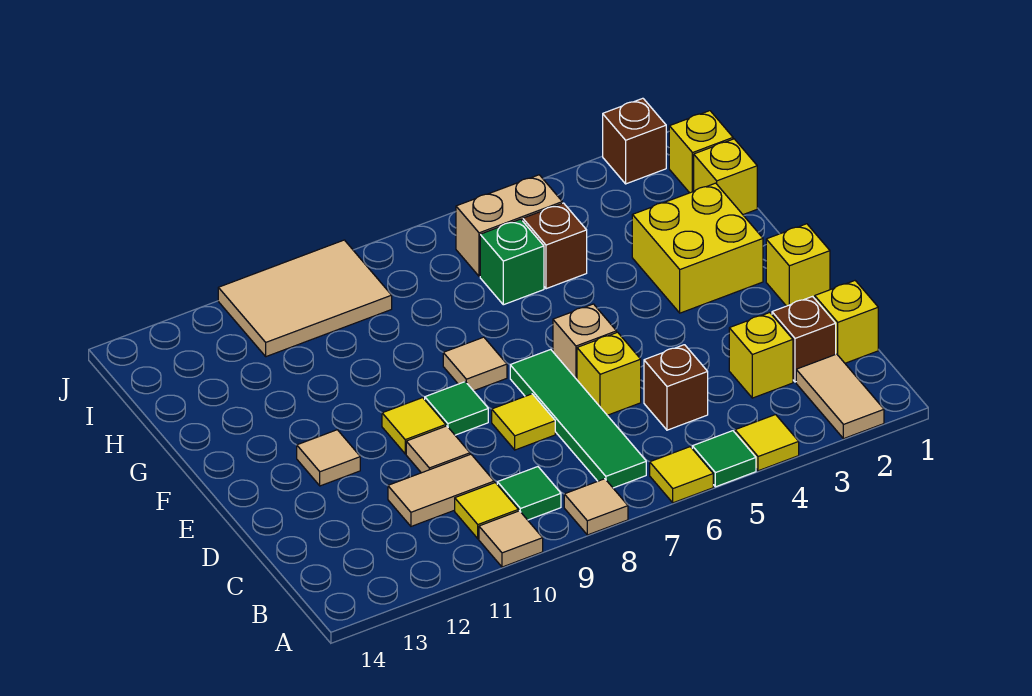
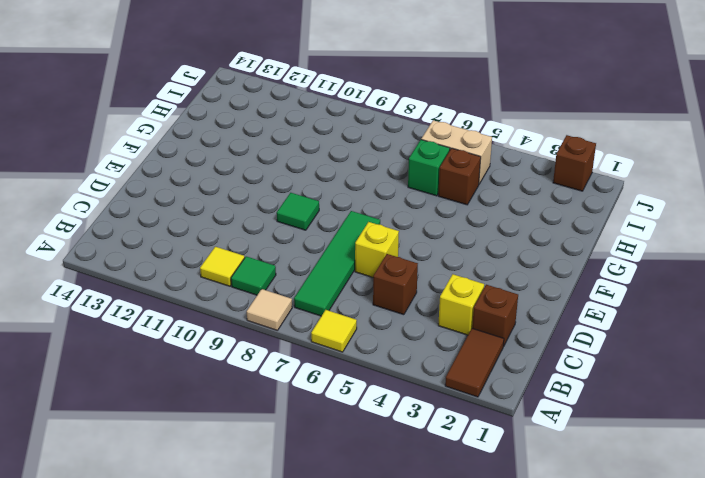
brown 1x2 tile [445,328,504,397] -> tan 1x2 tile [796,354,884,439]
none -> yellow 1x1 tile [735,415,799,471]
none -> green 1x1 tile [692,431,756,487]
none -> tan 1x1 tile [479,511,543,567]
none -> yellow 1x1 brick [815,281,878,363]

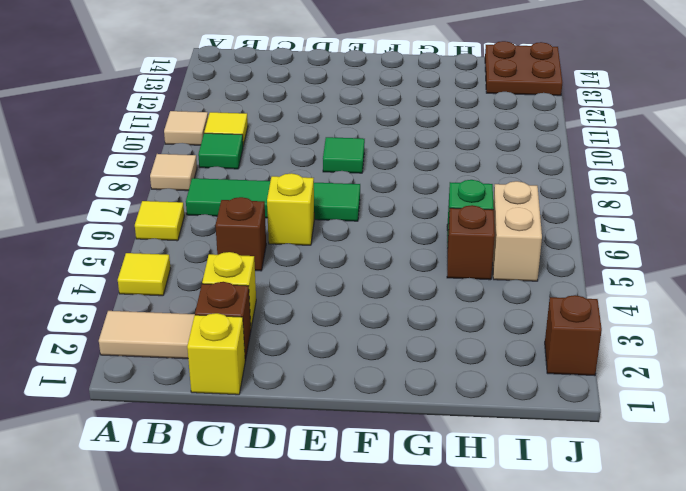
brown 2x2 plate [485,41,562,96] -> none
none -> green 1x1 tile [692,431,756,487]
none -> tan 1x2 tile [388,454,494,526]
none -> yellow 1x1 tile [492,394,555,450]
none -> tan 1x1 tile [406,426,470,473]

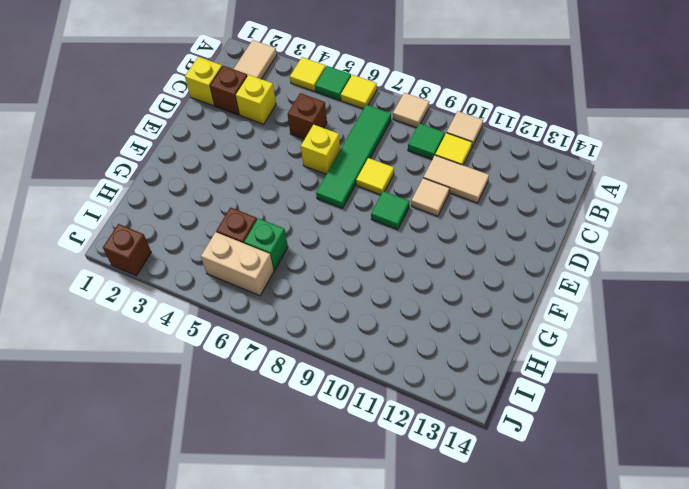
none -> yellow 1x1 brick [766,224,830,306]
none -> tan 1x1 brick [553,304,617,379]
none -> yellow 1x1 tile [382,398,446,454]
none -> tan 1x1 tile [297,430,360,486]

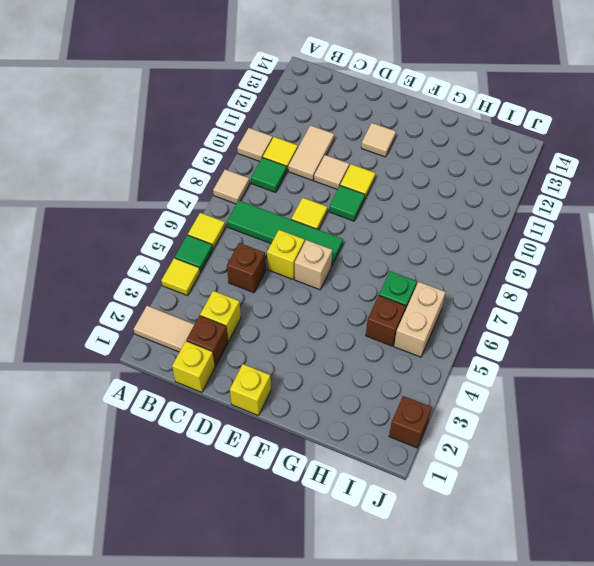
none -> yellow 2x2 brick [632,183,763,313]
none -> tan 1x1 tile [443,337,507,391]
none -> yellow 1x1 brick [694,139,757,215]
none -> yellow 1x1 brick [669,111,733,193]

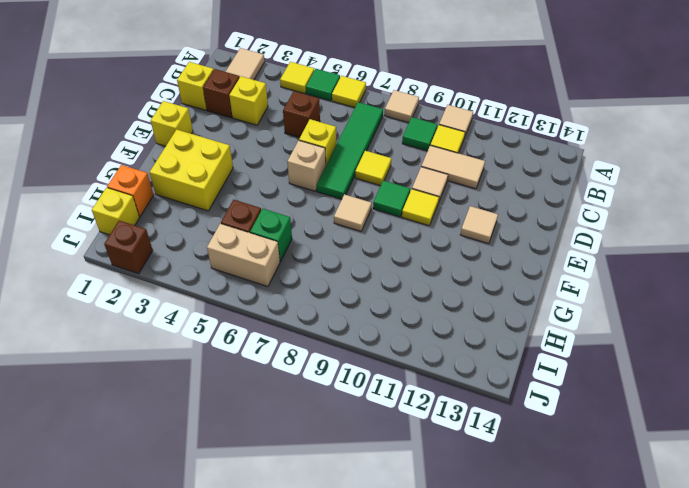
orange 1x1 brick [107,165,153,217] -> yellow 1x1 brick [694,139,757,215]
none -> tan 2x3 tile [218,240,392,357]

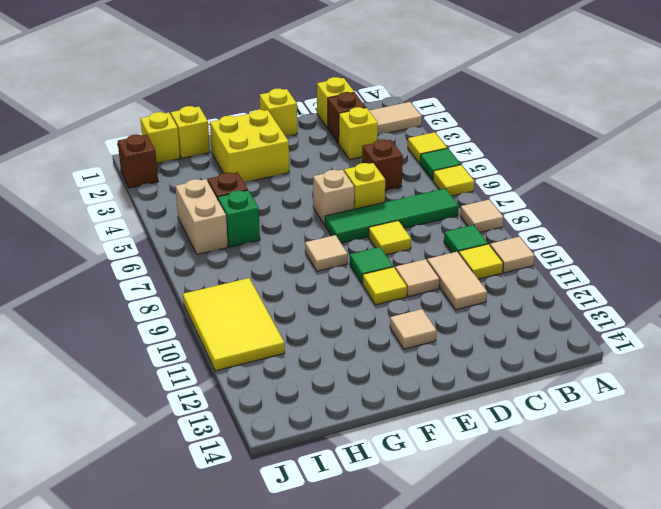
yellow 2x3 tile [183,278,285,371] -> tan 2x3 tile [218,240,392,357]

